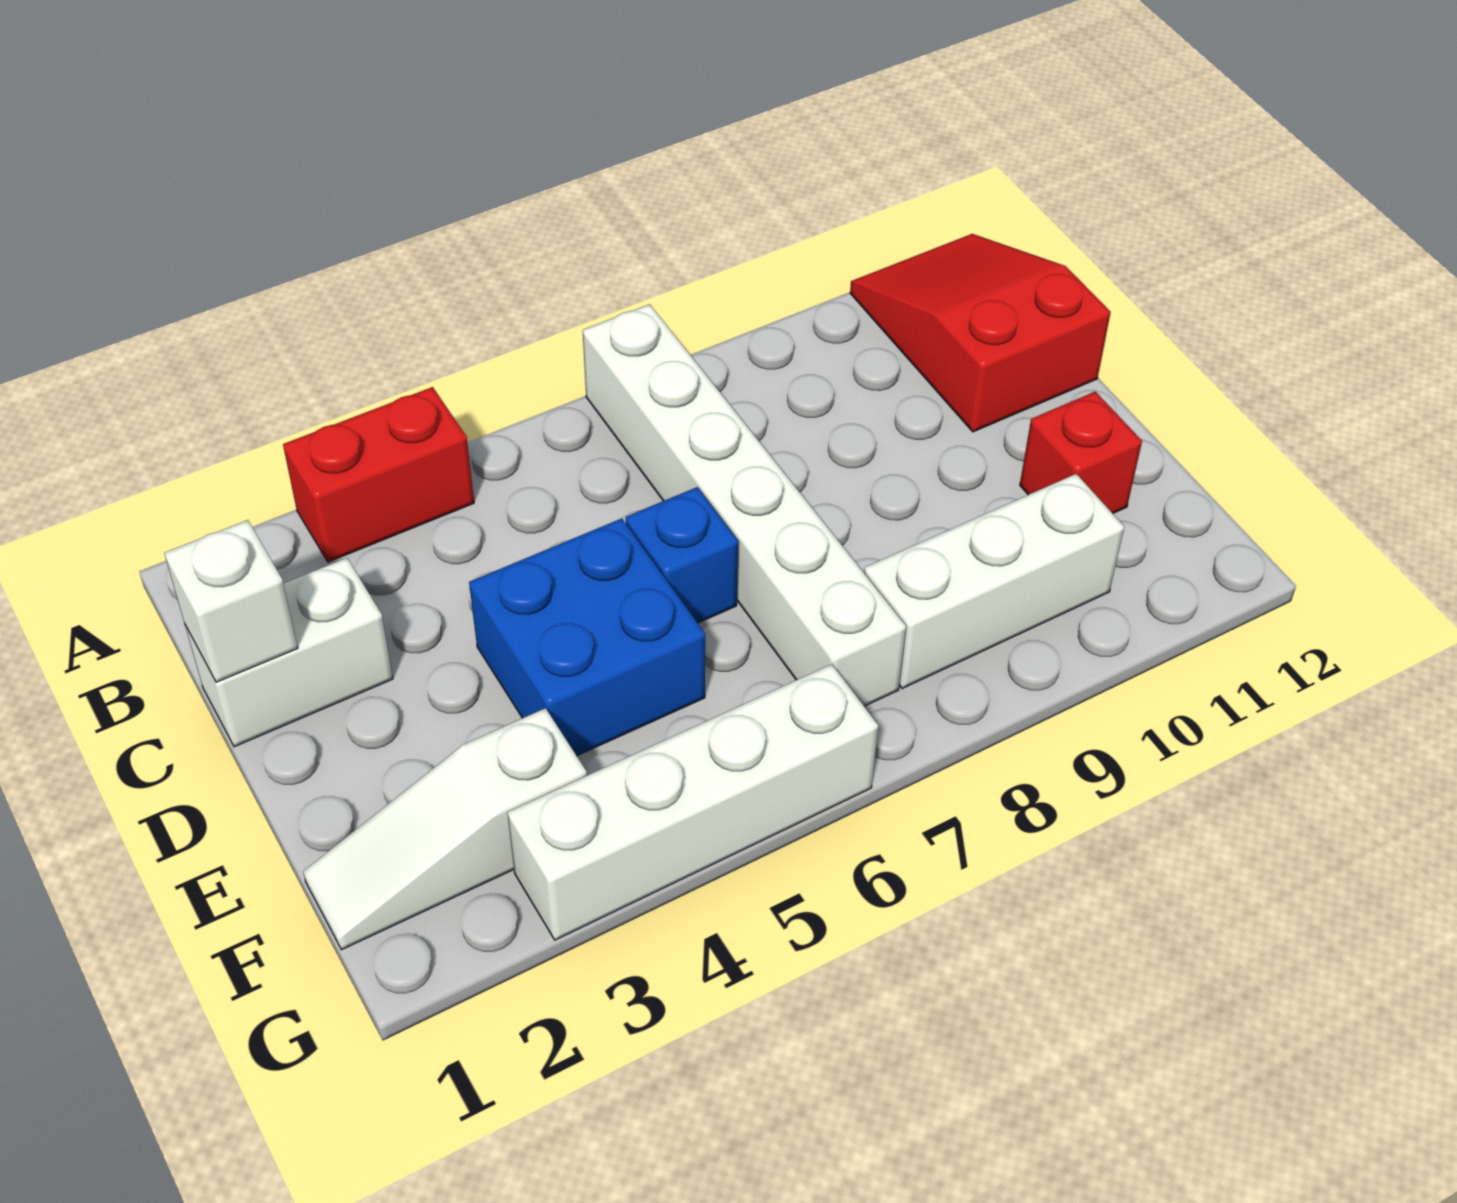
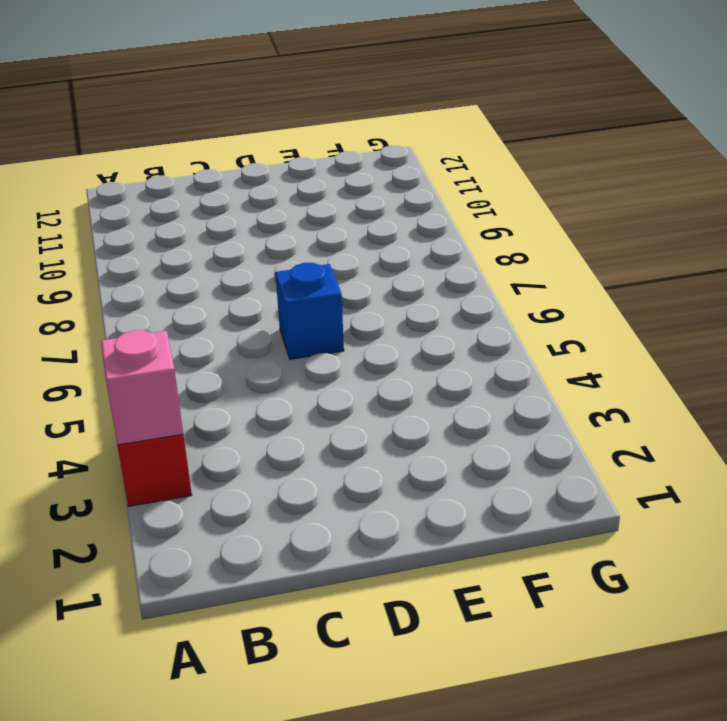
pink 1x1 brick [101,330,183,445] -> none
none -> white 1x6 brick [583,304,906,706]
none -> red 2x3 slope [850,234,1111,432]

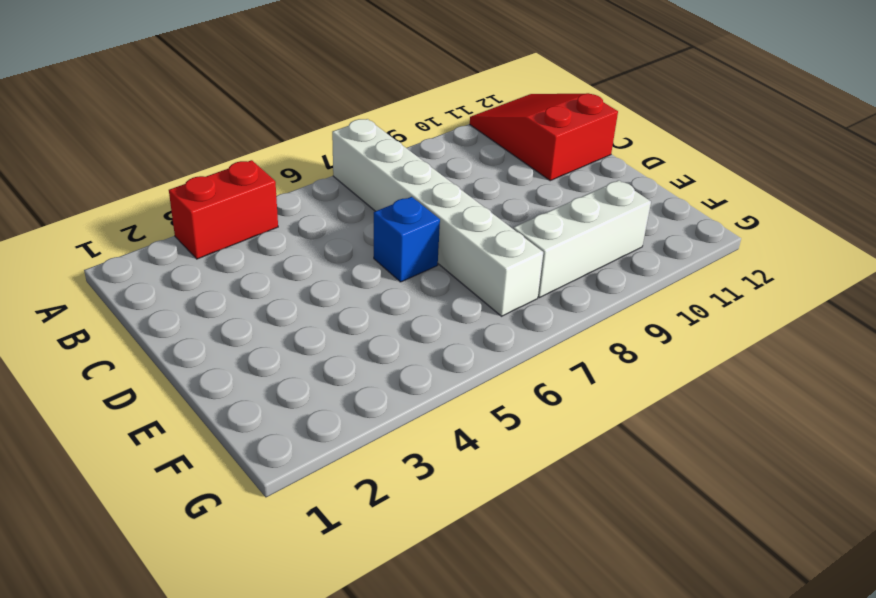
none -> white 1x2 brick [185,558,393,747]
none -> blue 2x2 brick [469,518,705,756]

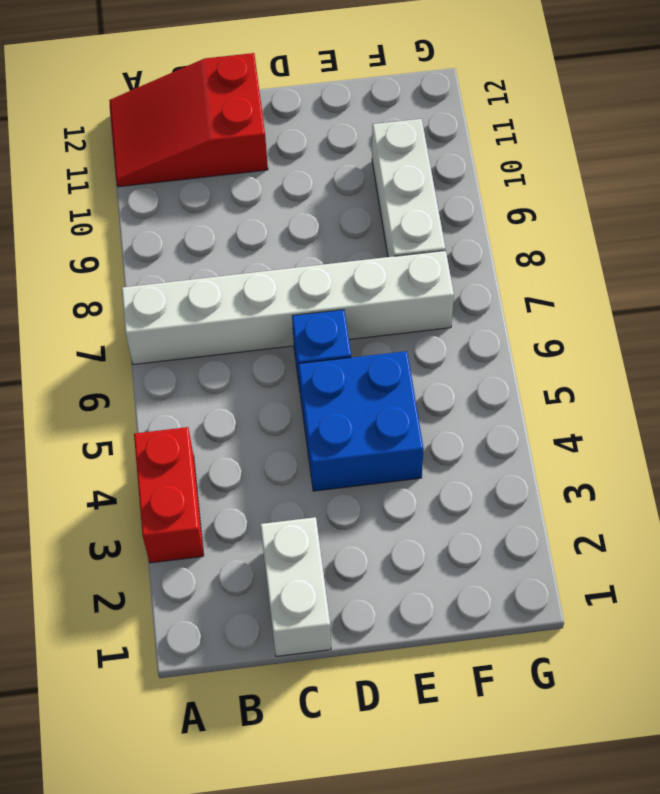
none -> red 1x1 brick [1020,392,1142,513]
none -> white 1x3 slope [303,708,587,950]

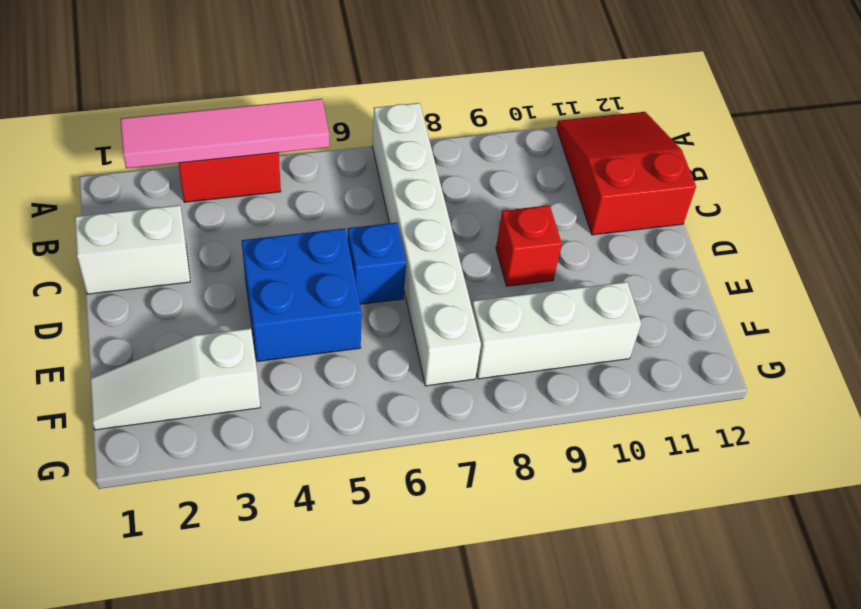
pink 1x4 tile [120,99,329,168] -> none
red 1x1 brick [496,205,562,286] -> red 1x1 brick moved to [1020,392,1142,513]
none -> white 1x4 brick [507,664,878,940]
none -> white 1x1 brick [164,520,298,682]

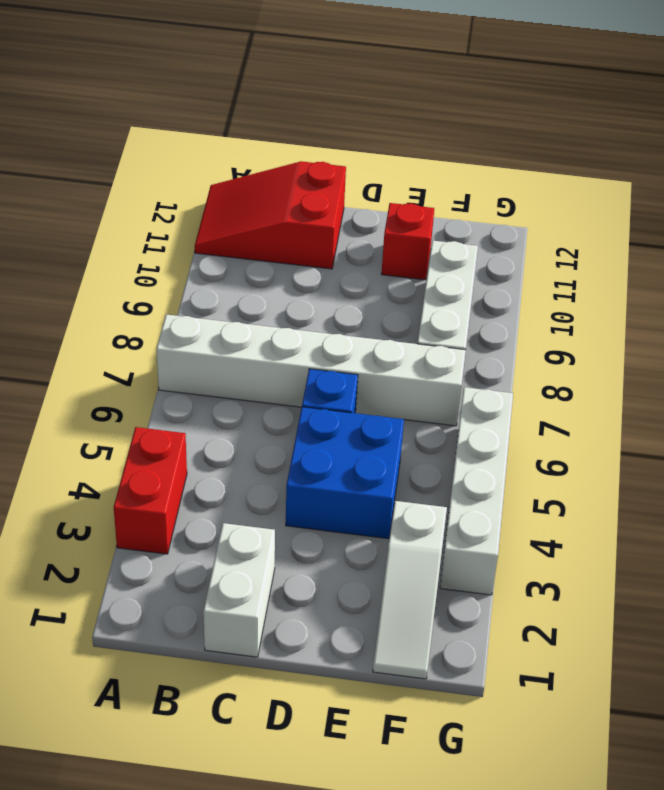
none -> white 1x1 brick [164,520,298,682]

